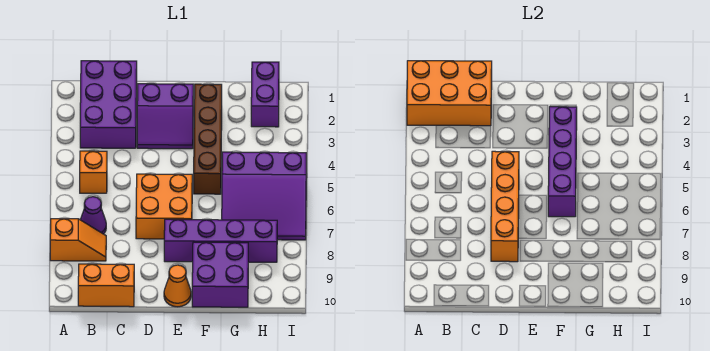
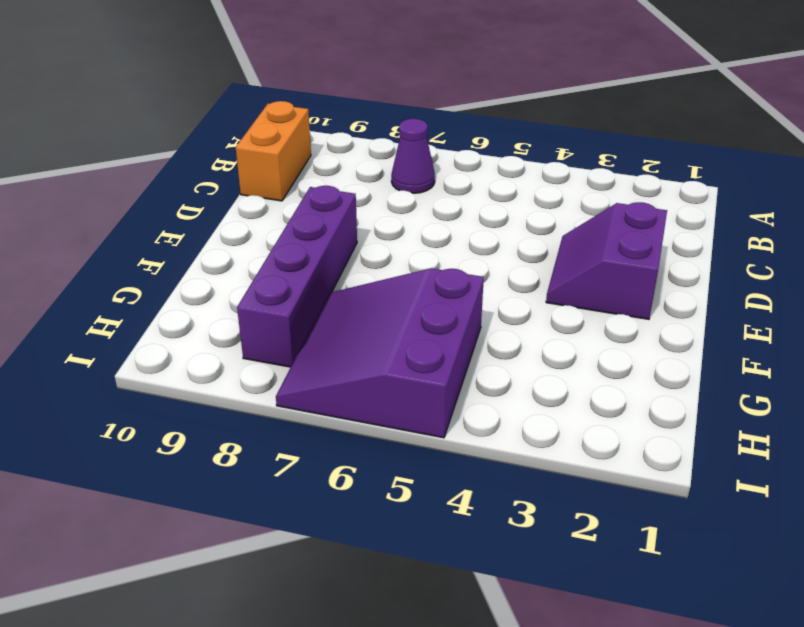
none -> orange 1x2 slope [50,219,106,261]
none -> purple 2x3 brick [80,61,137,148]
none -> orange 1x1 brick [80,151,107,193]

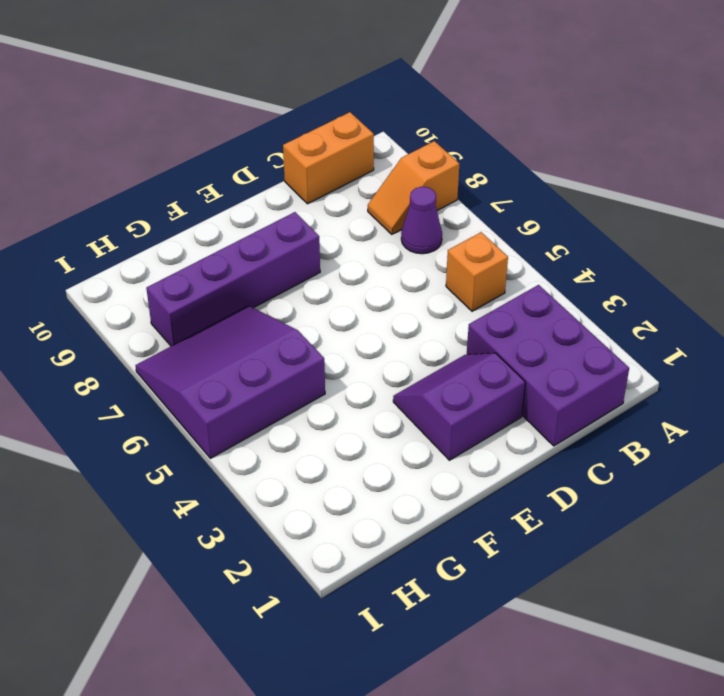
none -> orange 2x2 brick [136,174,192,239]
none -> orange 1x1 cone [164,265,191,307]
none -> brown 1x4 brick [194,84,222,194]

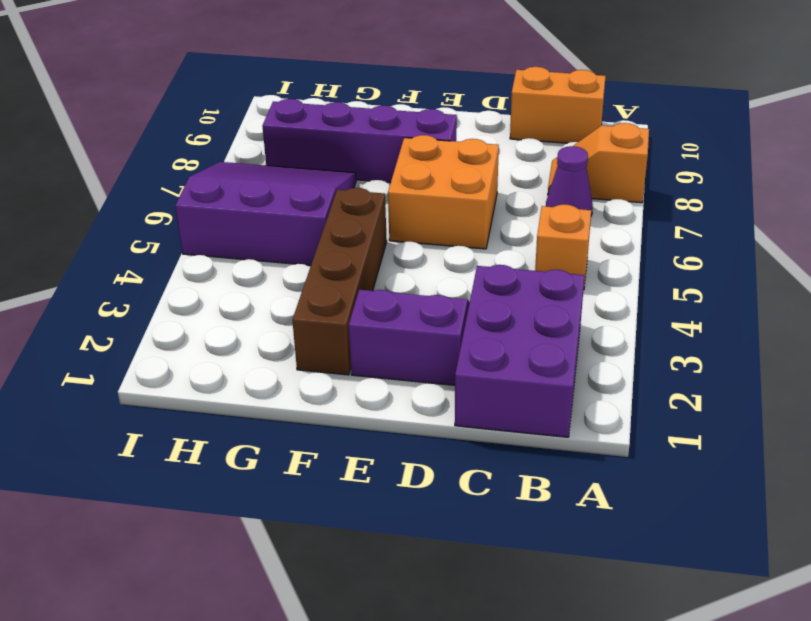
none -> orange 1x1 cone [164,265,191,307]
none -> purple 2x2 brick [192,242,248,307]
none -> purple 1x2 brick [251,62,279,127]

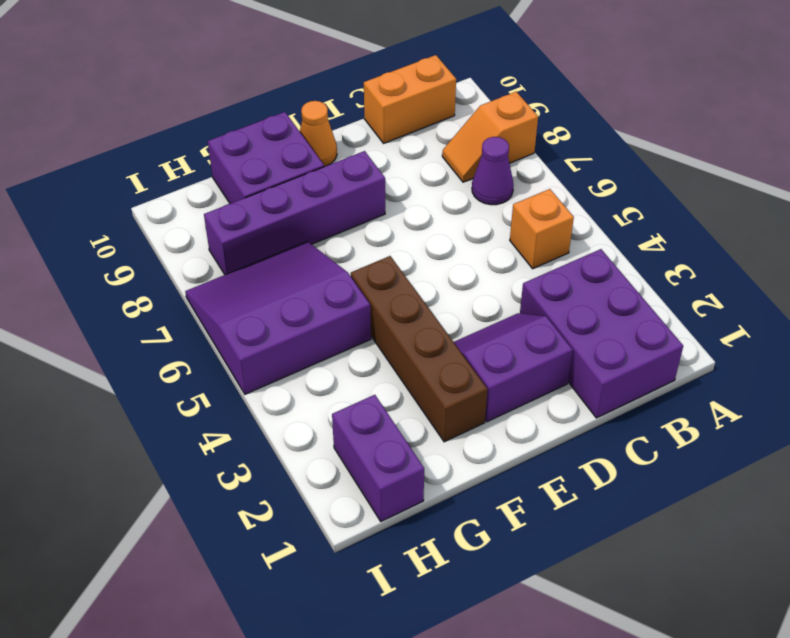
none -> orange 2x2 brick [136,174,192,239]
none -> orange 2x3 brick [407,61,492,126]
none -> orange 1x4 brick [491,151,519,262]

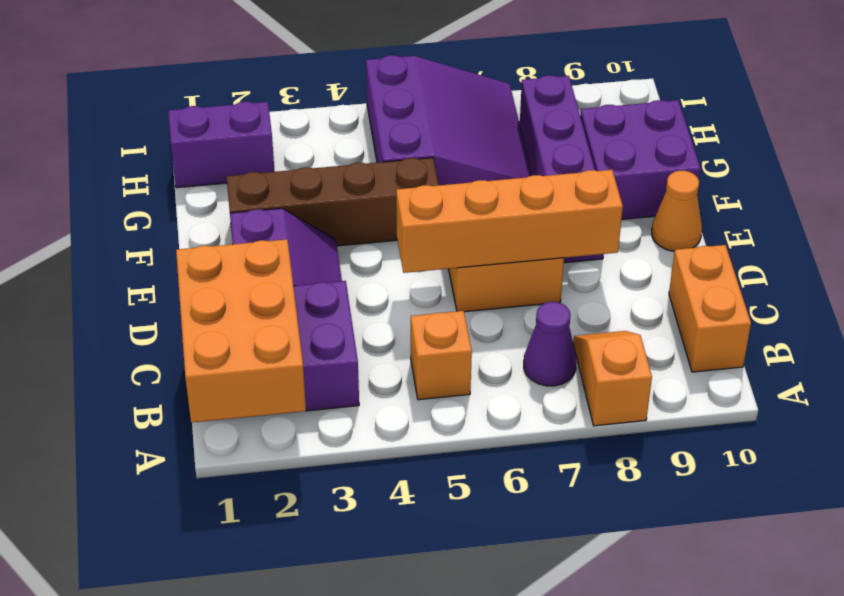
none -> purple 1x4 brick [548,107,577,217]

